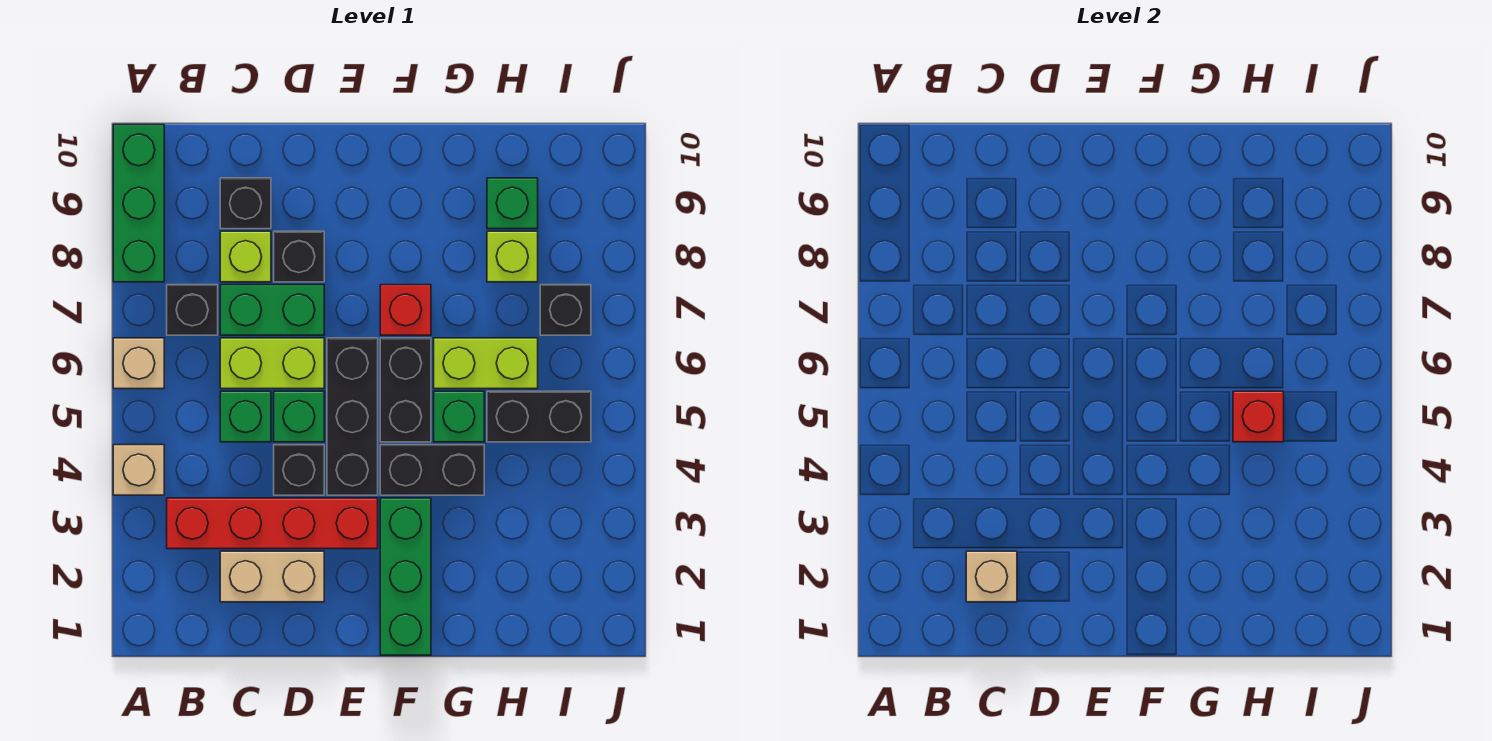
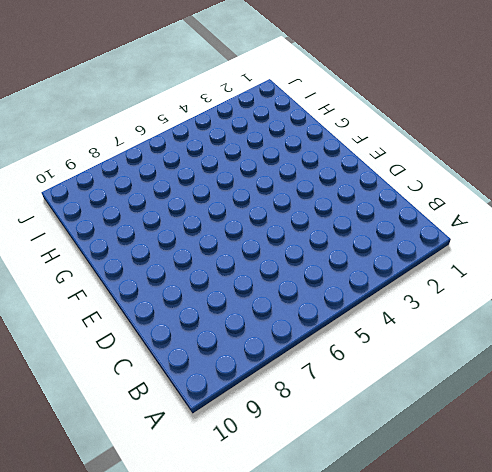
none -> tan 1x1 brick [113,445,164,495]
none -> tan 1x1 brick [113,338,164,389]
none -> green 1x3 brick [113,125,164,282]

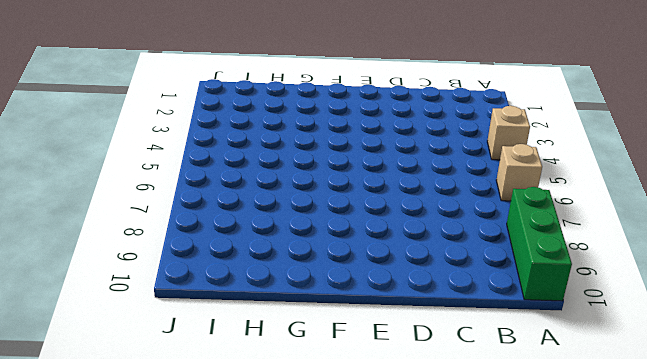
none -> red 1x4 brick [167,498,378,549]
none -> black 1x1 brick [167,285,218,335]
none -> tan 1x2 brick [220,551,324,602]

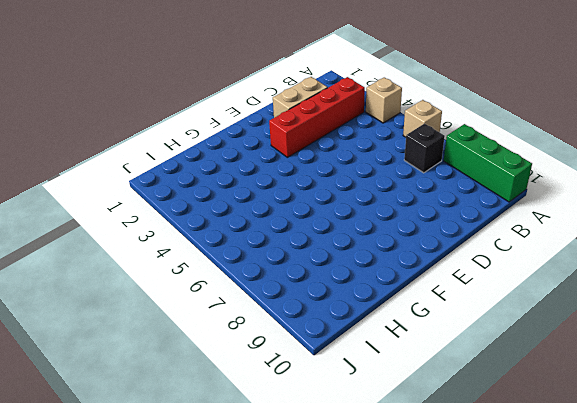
none -> green 1x1 brick [220,391,271,442]
none -> lime 1x2 brick [220,338,324,389]
none -> green 1x2 brick [220,285,324,335]

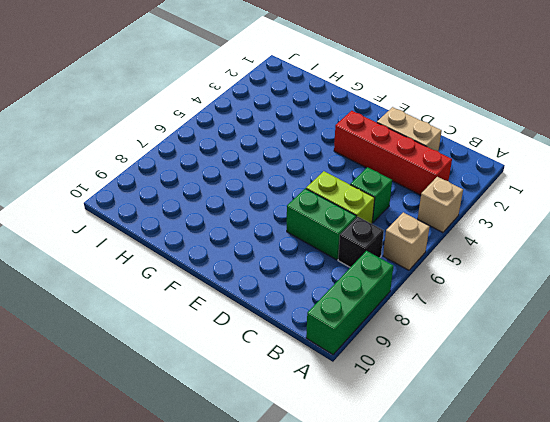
none -> lime 1x1 brick [220,231,271,282]
none -> black 1x1 brick [220,178,271,229]
none -> black 1x1 brick [274,445,324,495]

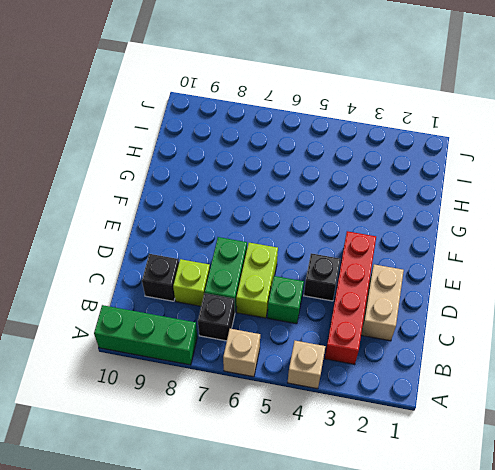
none -> green 1x1 brick [274,391,324,442]
none -> black 1x1 brick [274,231,324,282]
none -> black 1x3 brick [327,338,378,495]

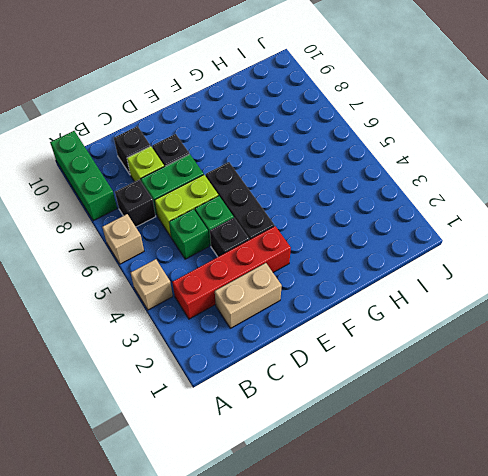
none -> green 1x3 brick [380,498,431,655]
none -> black 1x2 brick [380,445,484,495]
none -> black 1x2 brick [380,338,431,442]

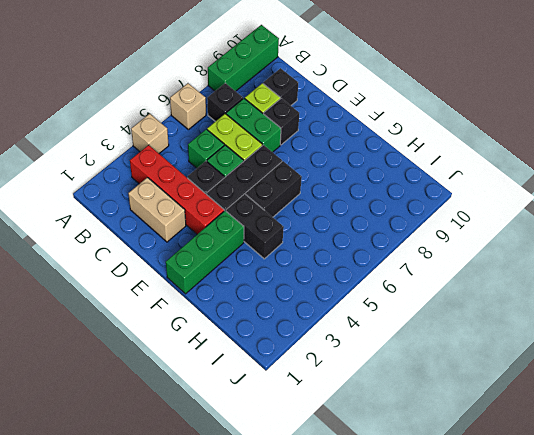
none -> red 1x1 brick [380,285,431,335]
none -> green 1x1 brick [434,391,484,442]
none -> lime 1x2 brick [434,338,538,389]

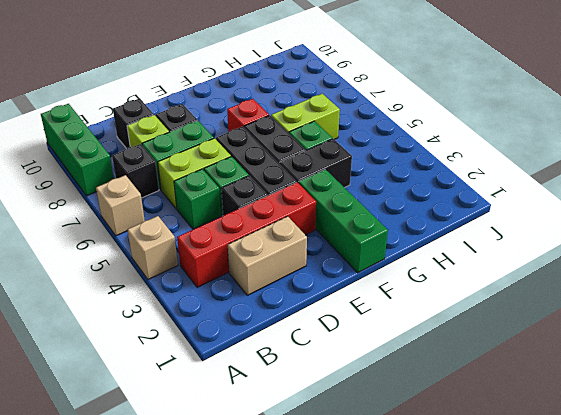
none -> black 1x2 brick [487,391,591,442]
none -> lime 1x1 brick [487,231,538,282]
none -> green 1x1 brick [487,178,538,229]

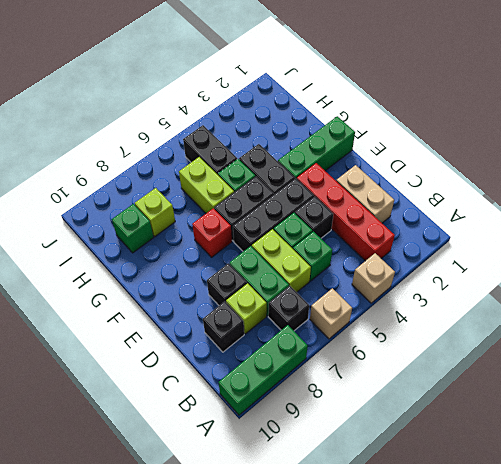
none -> black 1x1 brick [540,285,591,335]
none -> tan 1x1 brick [966,551,1017,602]
none -> red 1x1 brick [1233,391,1284,442]

